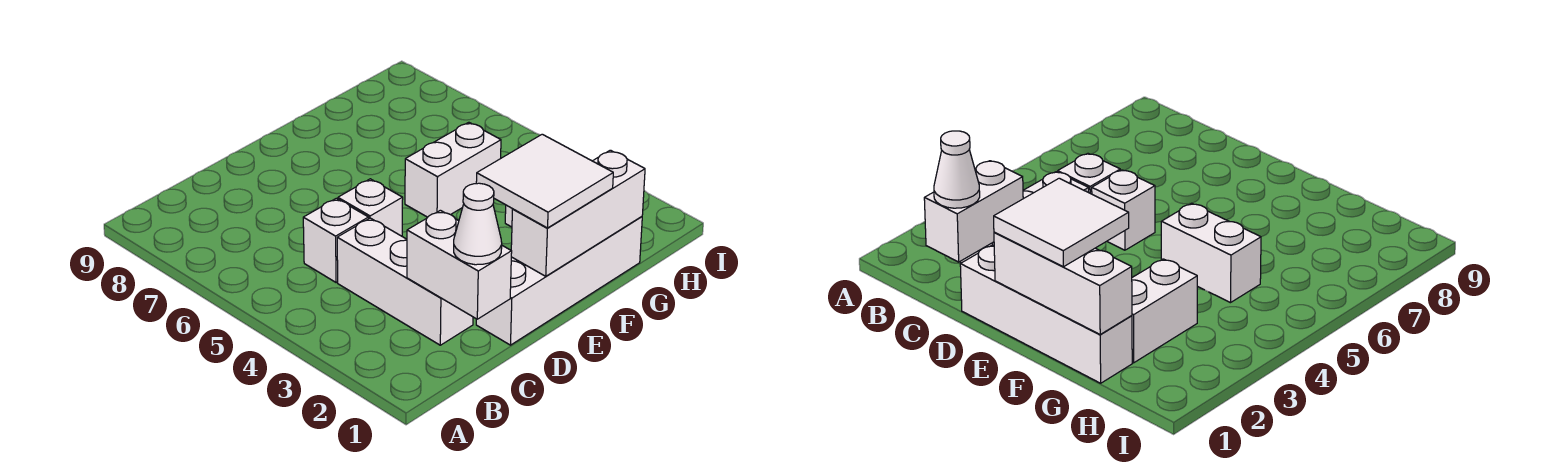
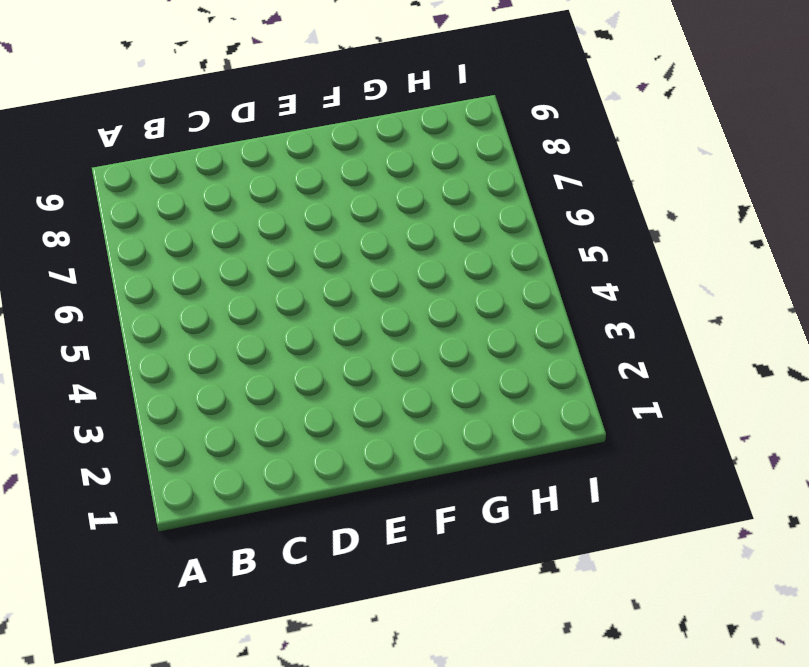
none -> white 1x3 brick [337,218,473,345]
none -> white 1x1 brick [303,198,369,283]

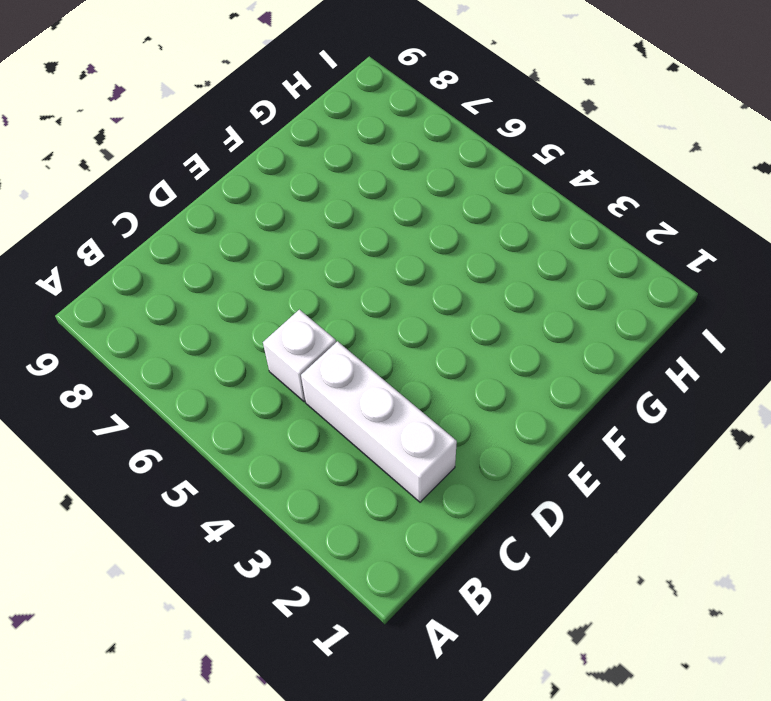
none -> white 1x4 brick [476,217,642,345]
none -> white 1x1 brick [338,179,403,236]

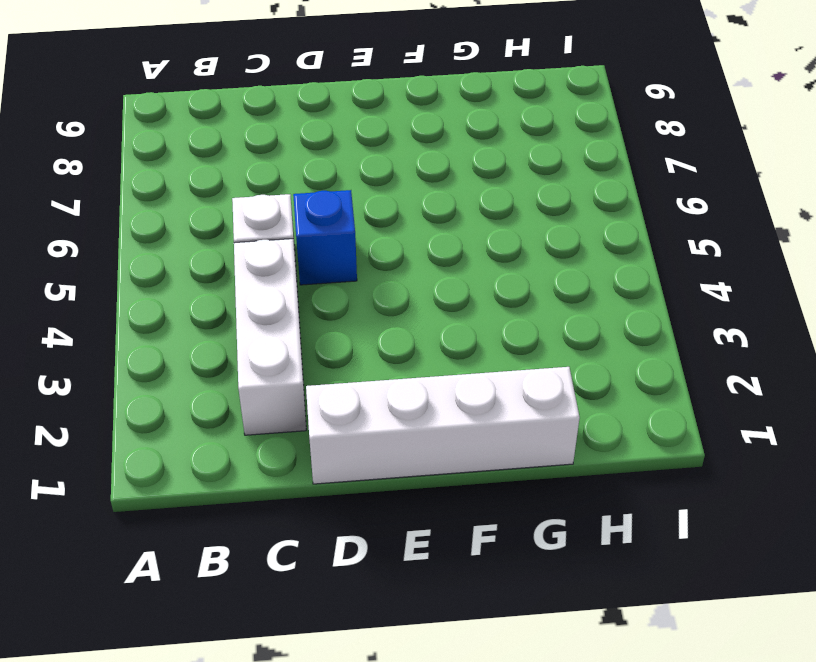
blue 1x1 brick [293,190,357,285] -> white 1x1 brick [338,179,403,236]
none -> white 1x2 brick [405,122,501,217]
none -> white 1x2 brick [1132,259,1197,363]

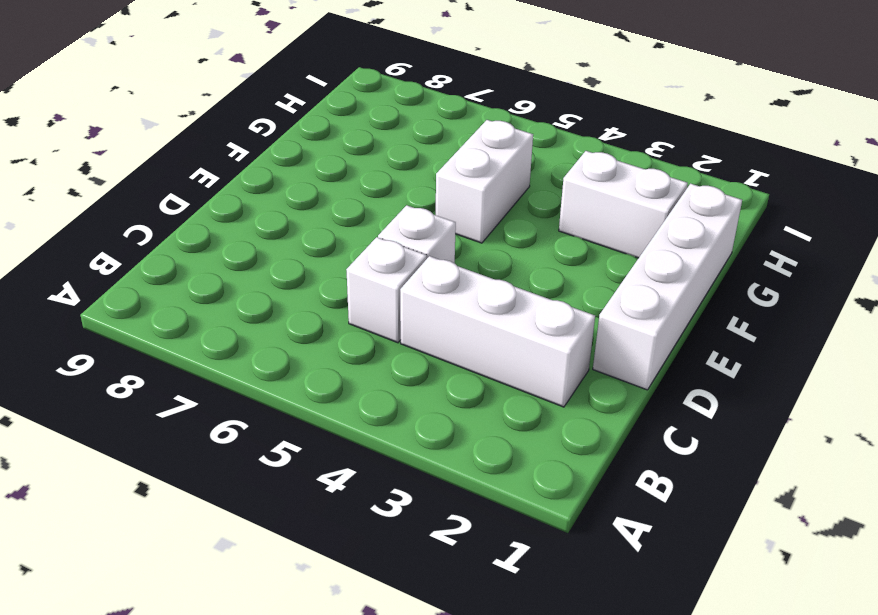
none -> white 1x2 brick [407,210,512,319]
none -> white 1x3 brick [511,150,645,276]

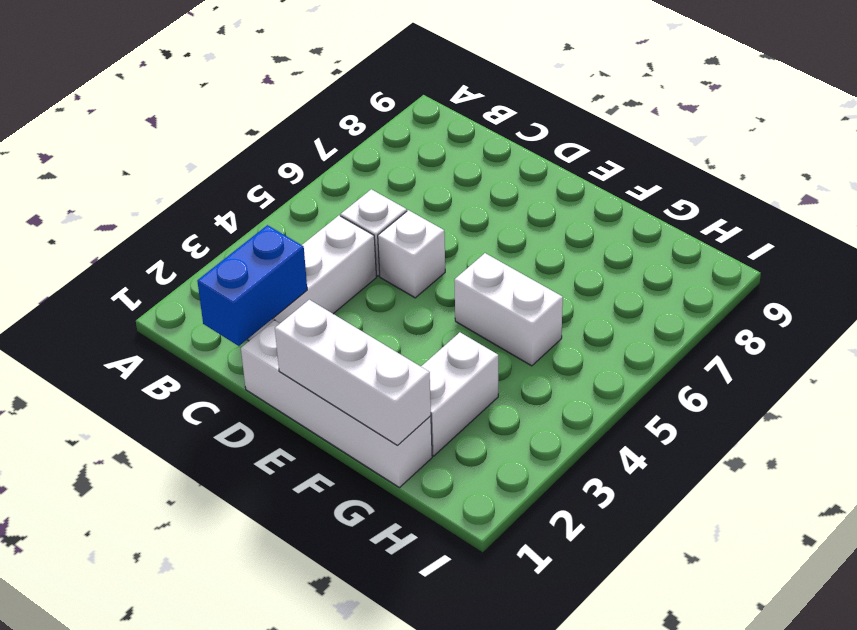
blue 1x2 brick [197,225,307,346] -> white 1x2 brick [407,210,512,319]
none -> white 1x1 cone [454,183,502,265]
none -> white 2x2 tile [476,134,613,228]

